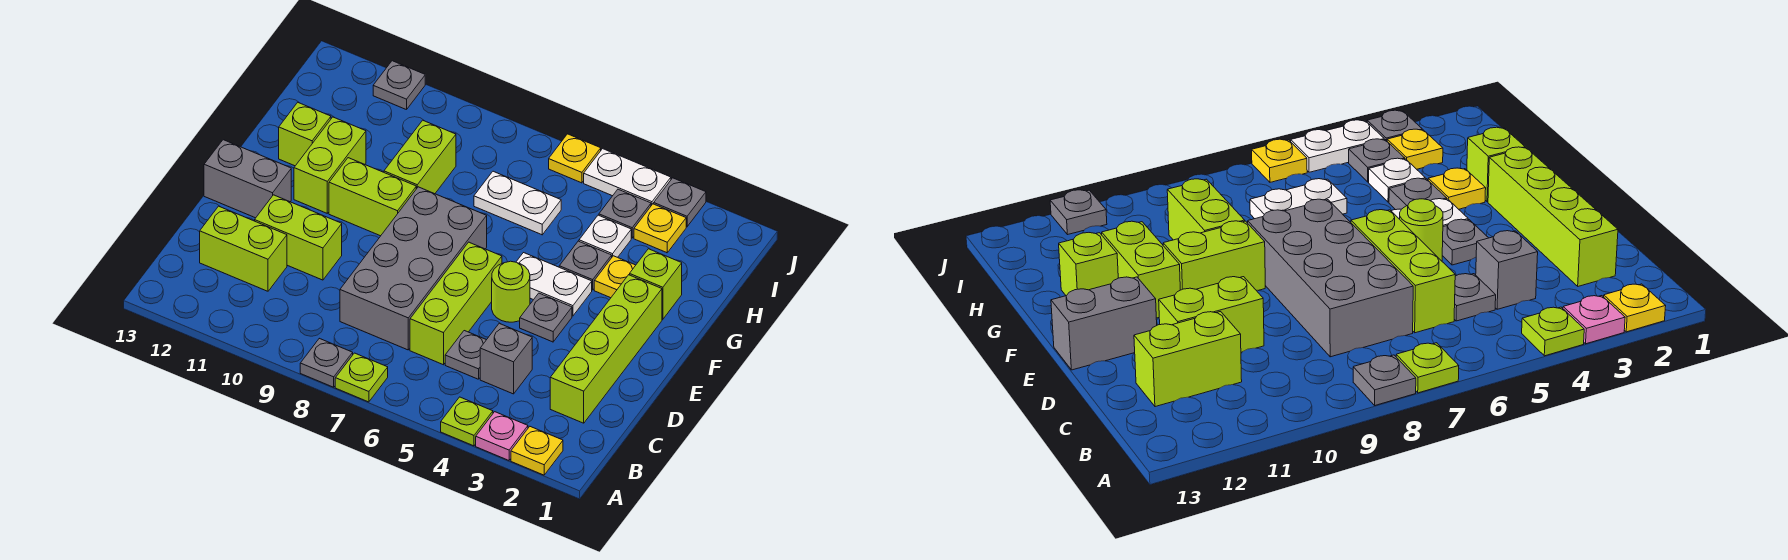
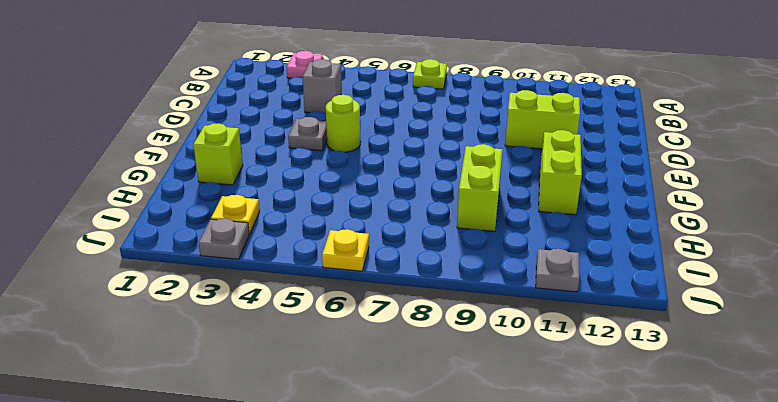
none -> yellow 1x1 plate [511,427,563,475]
none -> lime 1x1 plate [441,397,493,446]
none -> grey 1x1 plate [300,338,353,387]
none -> lime 1x4 brick [550,275,662,423]

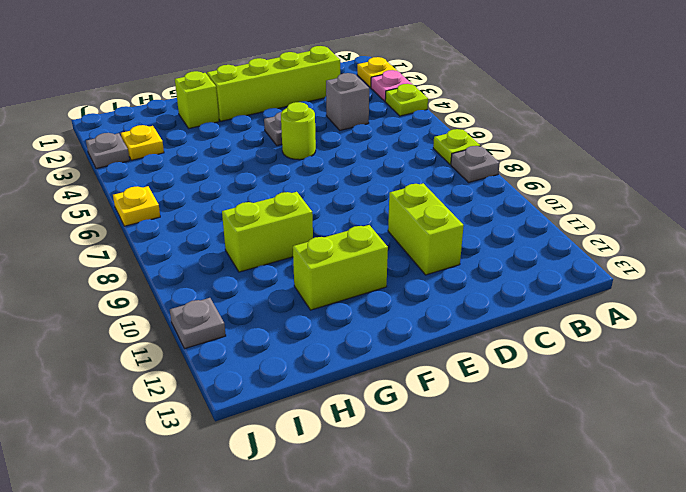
none -> grey 1x1 plate [445,331,486,379]
none -> lime 1x3 brick [410,242,502,365]
none -> grey 2x4 brick [340,187,487,350]
none -> lime 1x2 brick [200,206,287,291]

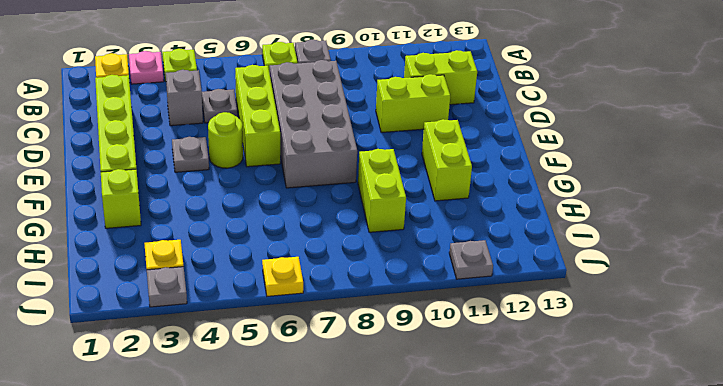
none -> grey 1x2 brick [204,140,291,218]
none -> white 1x2 plate [516,253,592,316]
none -> lime 1x2 brick [329,158,416,236]
none -> yellow 1x1 plate [594,256,636,298]

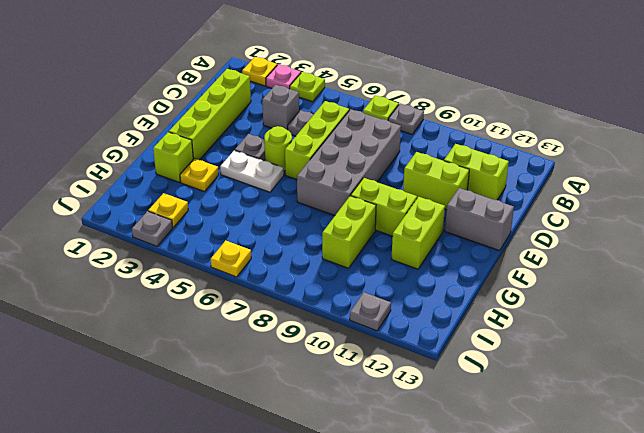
none -> grey 1x1 plate [559,241,612,290]
none -> lime 1x1 brick [279,103,331,166]
none -> white 1x1 plate [579,215,631,257]
none -> white 1x2 plate [474,171,561,235]

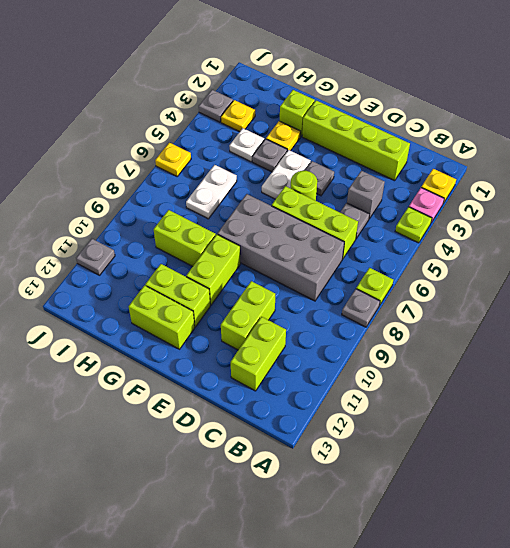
lime 1x2 brick [129,285,195,349] -> lime 1x1 brick [279,103,331,166]
none -> grey 1x2 brick [204,140,291,218]
none -> grey 1x1 plate [599,189,651,238]
none -> white 1x2 plate [584,149,671,206]

